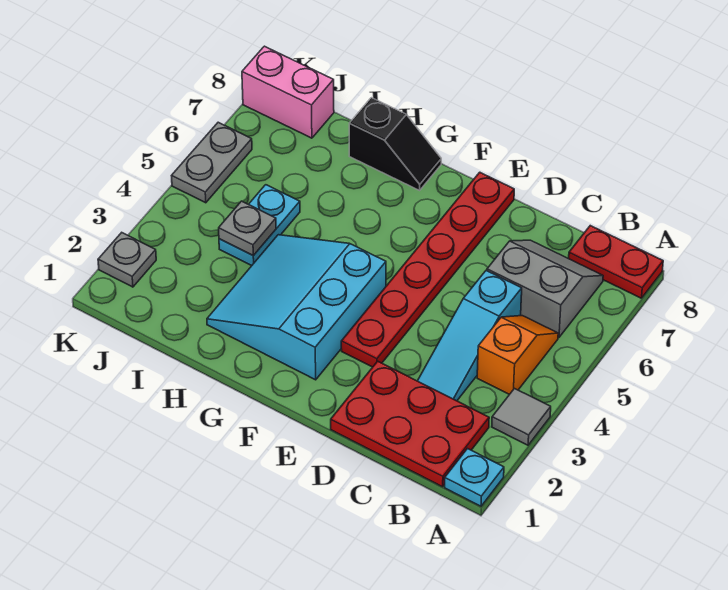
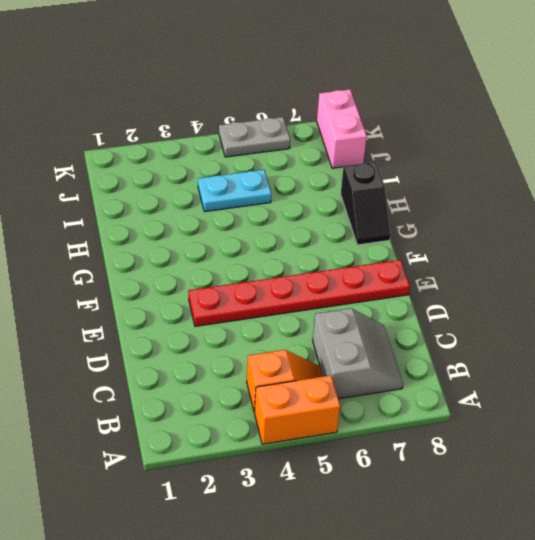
orange 1x2 brick [255,375,340,444] -> none
none -> cyan 1x1 plate [445,449,504,506]
none -> grey 1x1 tile [492,389,551,445]
none -> red 1x2 plate [569,226,663,298]

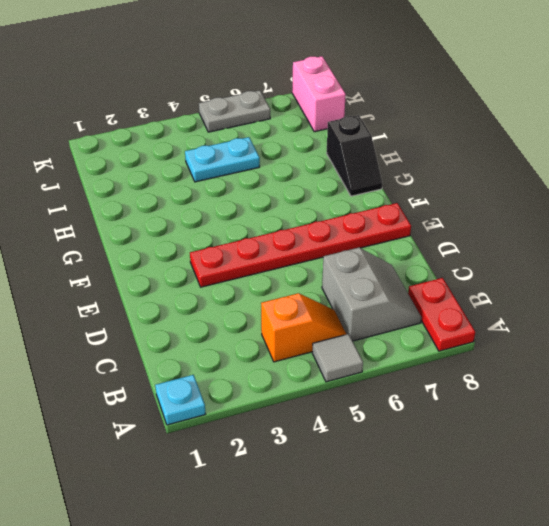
grey 1x1 tile [312,334,363,382] -> grey 1x1 tile moved to [492,389,551,445]
none -> red 2x3 plate [331,361,489,487]
none -> cyan 1x3 slope [418,271,522,401]
none -> cyan 3x3 slope [207,235,386,380]

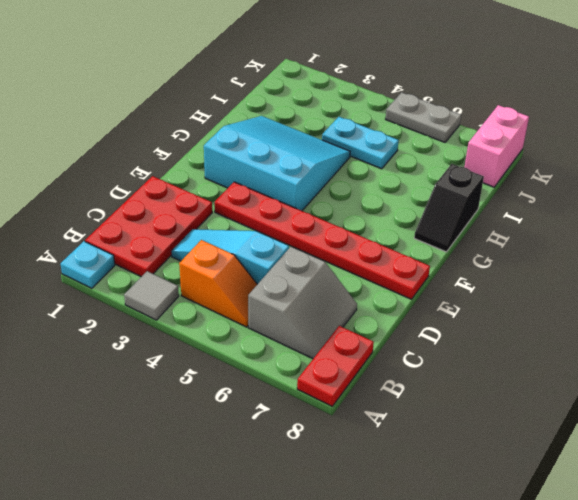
none -> grey 1x1 plate [98,233,156,287]
none -> grey 1x1 plate [219,201,276,256]

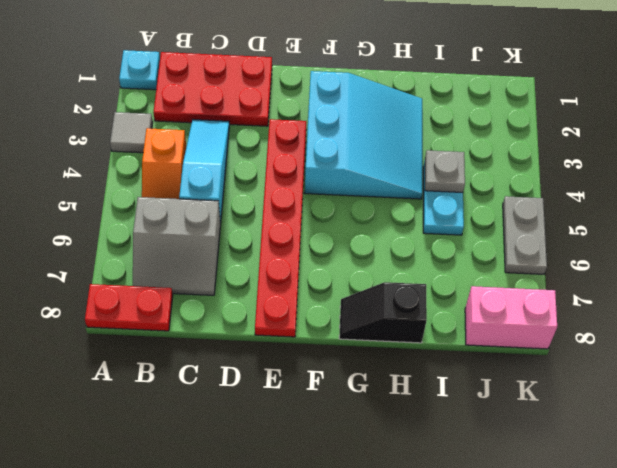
none -> grey 1x1 plate [98,233,156,287]

